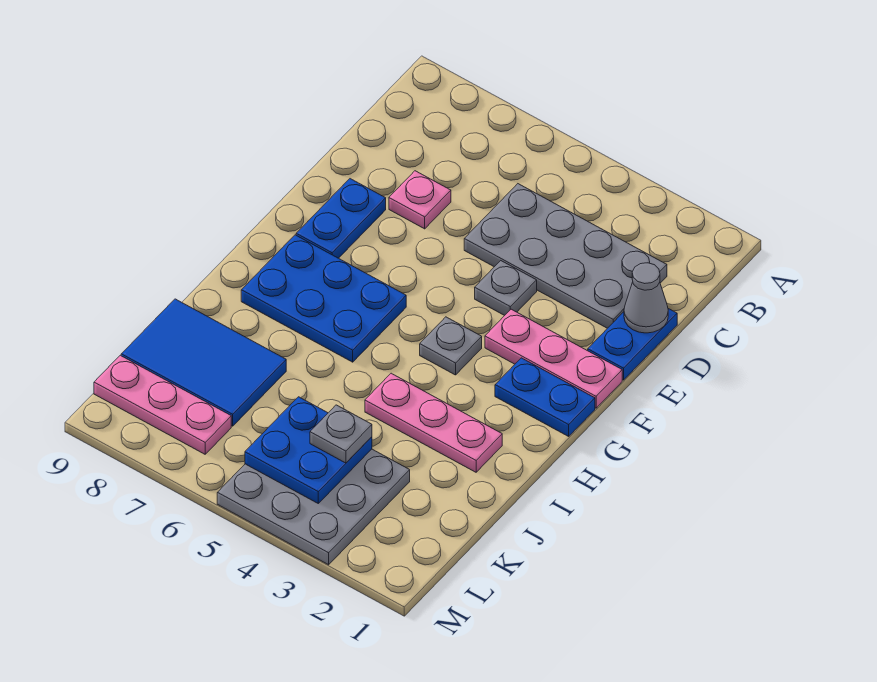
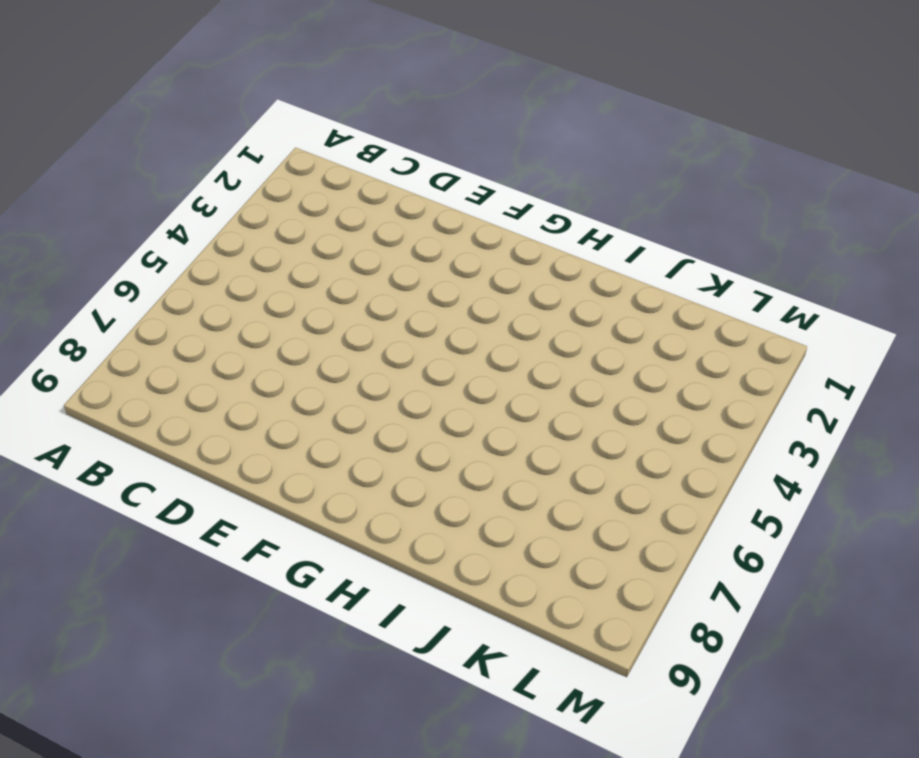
none -> grey 2x4 plate [464,184,667,328]
none -> blue 1x2 plate [588,309,677,380]
none -> pink 1x1 plate [389,171,451,229]

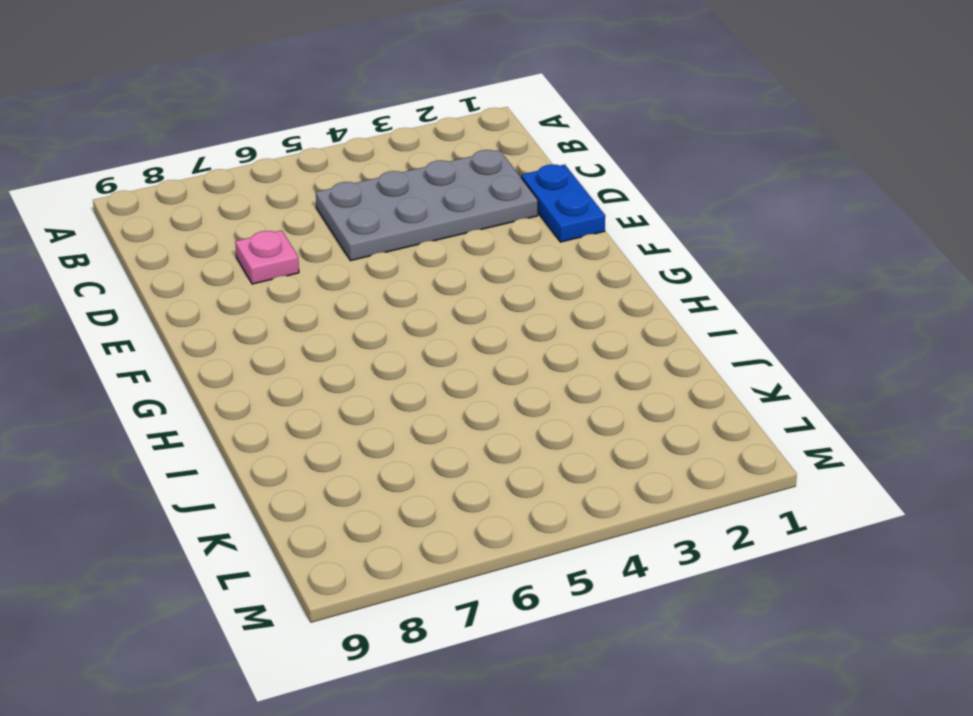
none -> grey 1x1 plate [475,261,537,316]
none -> blue 1x2 plate [296,179,386,258]
none -> pink 1x3 plate [485,309,622,408]

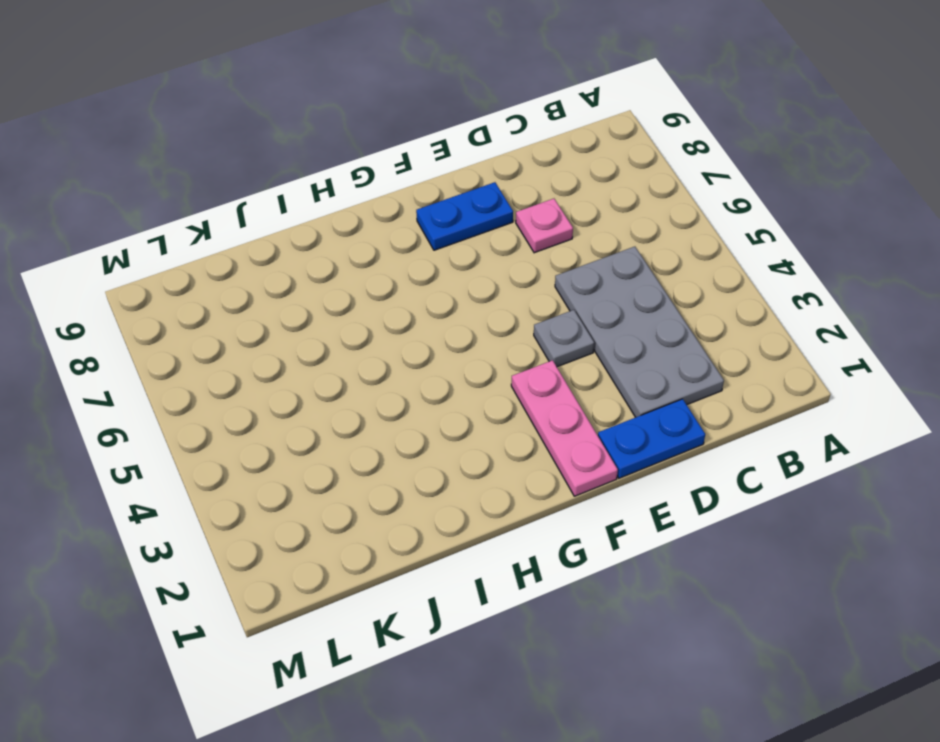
none -> blue 1x2 plate [495,358,595,436]
none -> grey 1x1 plate [420,317,482,375]
none -> blue 2x3 plate [241,235,406,362]

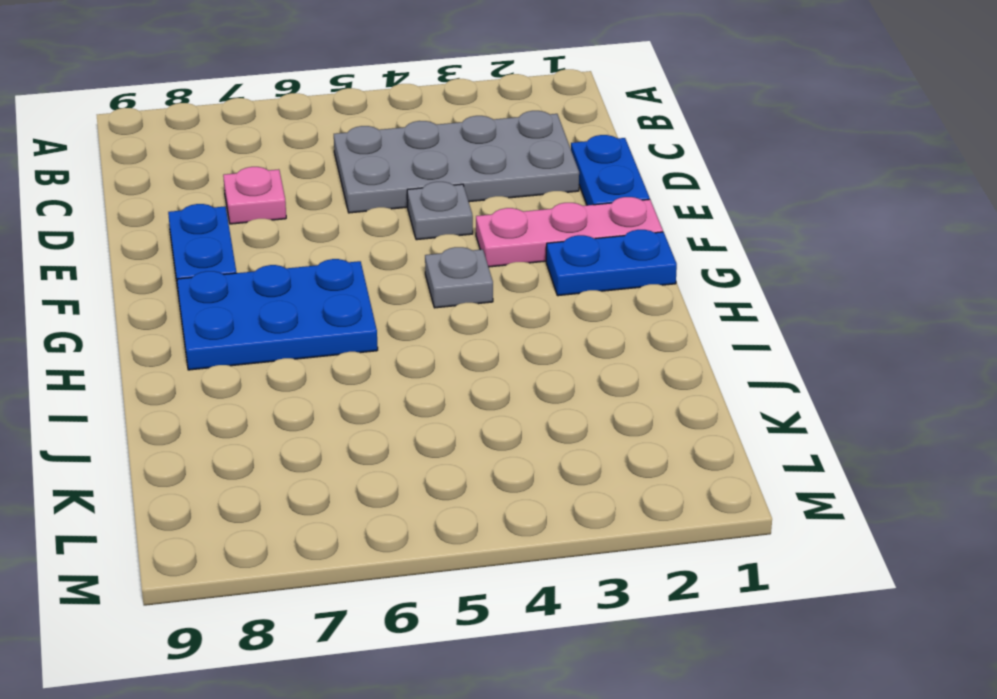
none -> pink 1x3 plate [365,373,502,472]
none -> blue 2x3 tile [121,299,286,426]
none -> grey 3x3 plate [217,449,410,565]

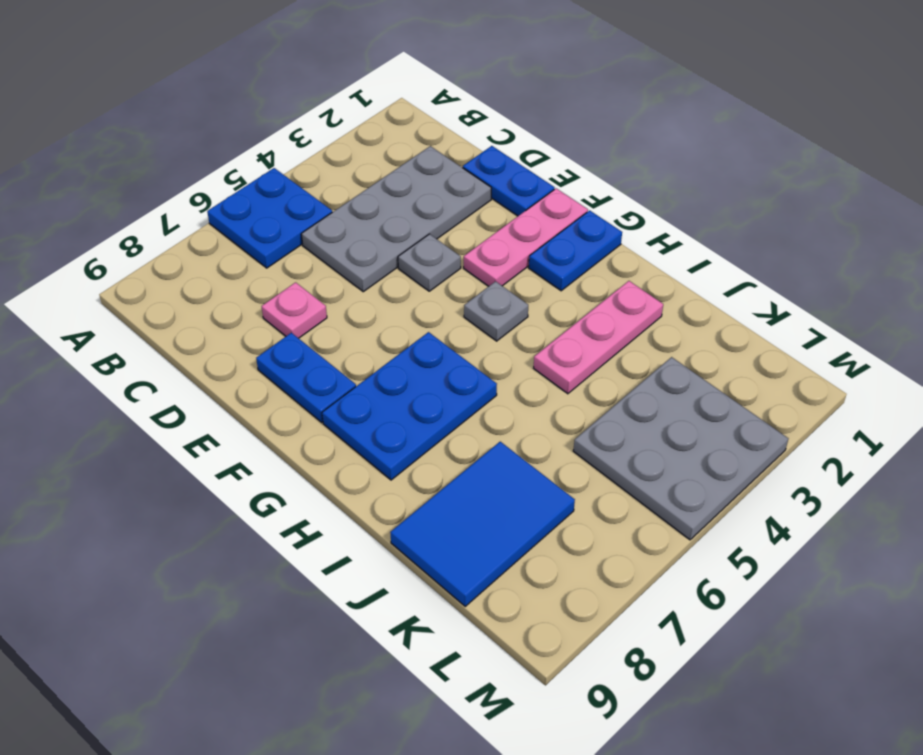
blue 2x2 plate [207,168,332,268] -> blue 2x2 plate moved to [245,397,372,503]
none -> pink 1x3 plate [94,355,231,454]
none -> grey 1x1 cone [624,263,668,333]
none -> grey 1x1 plate [310,405,372,463]

